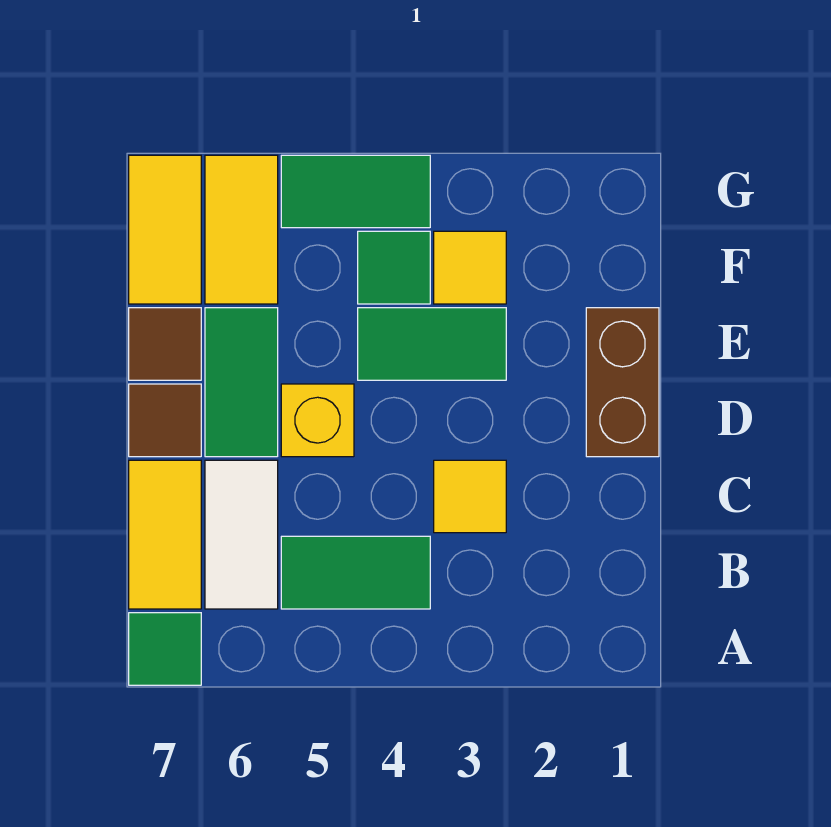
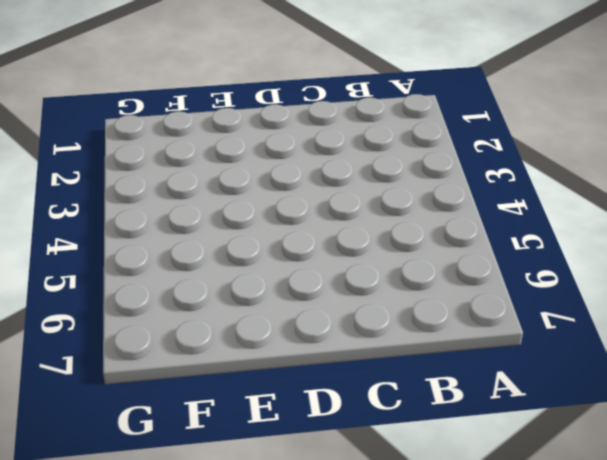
none -> green 1x1 tile [129,613,201,685]
none -> green 1x2 tile [281,536,430,609]
none -> white 1x2 tile [205,460,278,609]

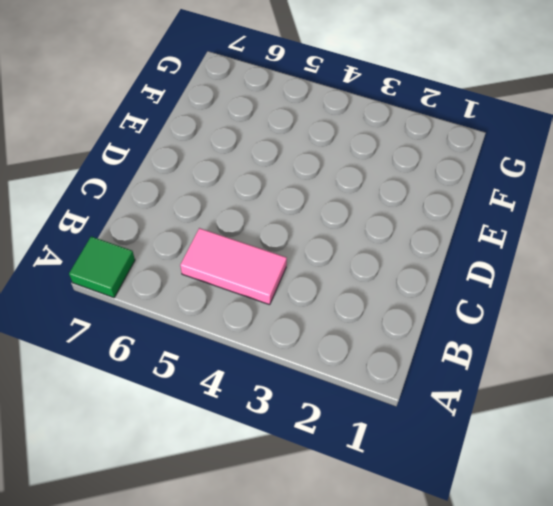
pink 1x2 tile [180,228,287,305] -> green 1x2 tile [281,536,430,609]
none -> white 1x2 tile [205,460,278,609]
none -> yellow 1x2 tile [129,460,201,609]
none -> yellow 1x1 tile [434,460,506,533]

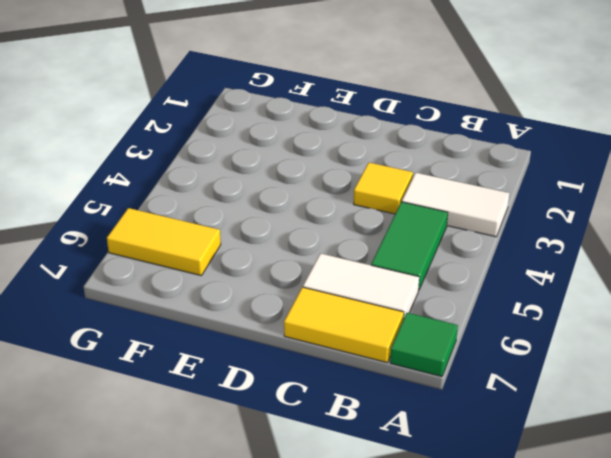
white 1x2 tile [402,173,509,237] -> none
none -> brown 1x2 brick [586,308,659,457]
none -> yellow 1x1 brick [281,384,354,457]
none -> green 1x2 tile [205,308,278,457]

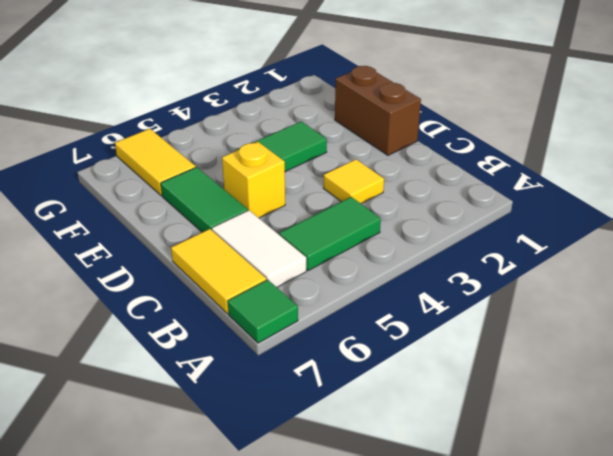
none -> brown 1x1 tile [129,384,201,457]
none -> brown 1x1 tile [129,308,201,380]
none -> yellow 1x1 tile [434,231,506,304]

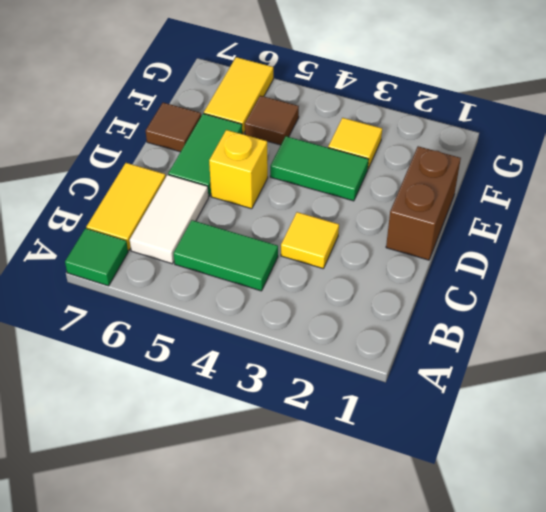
brown 1x1 tile [245,96,299,145] -> brown 1x1 tile moved to [129,384,201,457]
none -> green 1x1 tile [358,231,430,304]
none -> yellow 1x2 tile [129,155,201,304]
none -> green 1x2 tile [281,155,430,228]

